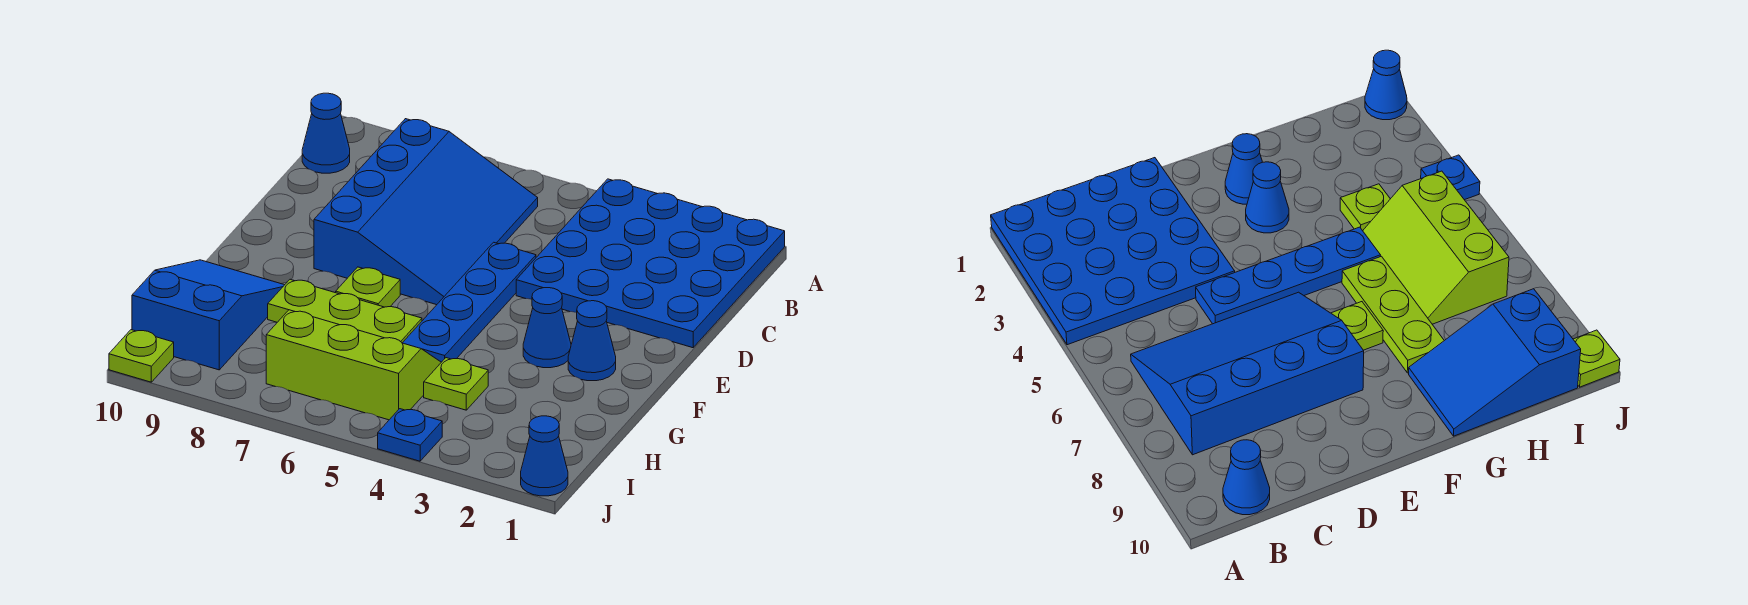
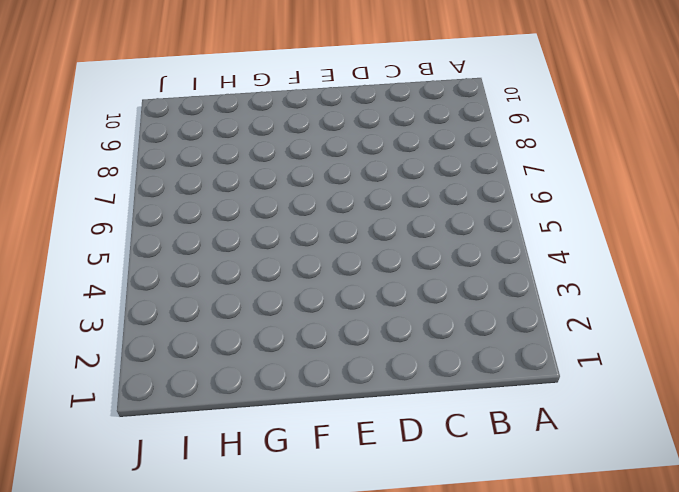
none -> blue 4x4 plate [516,179,785,348]
none -> blue 3x4 slope [314,119,538,305]
none -> blue 1x1 cone [302,93,350,173]

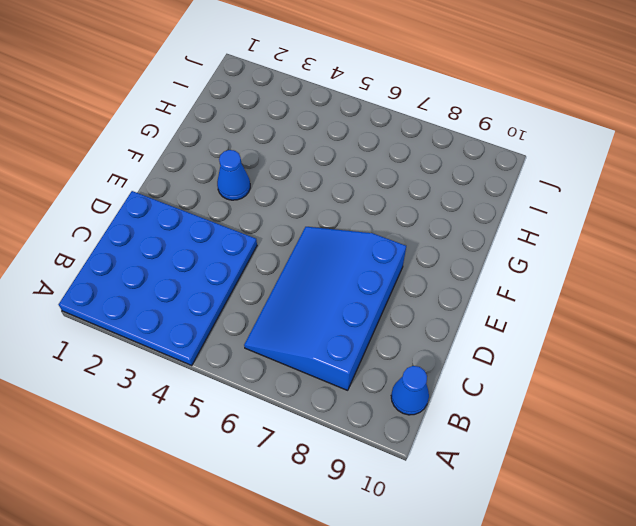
none -> blue 1x4 plate [403,242,536,362]
none -> blue 1x1 cone [568,301,616,381]
none -> lime 1x1 plate [336,267,400,307]

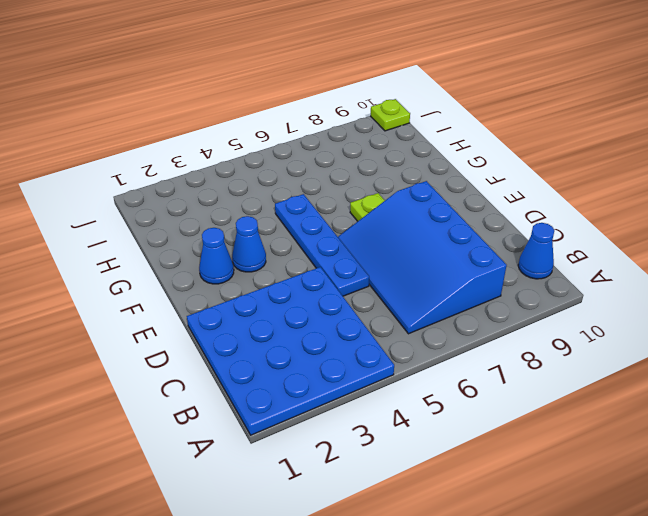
none -> lime 1x3 plate [268,279,422,343]
none -> blue 2x3 slope [132,260,284,370]
none -> lime 1x1 plate [424,358,488,410]

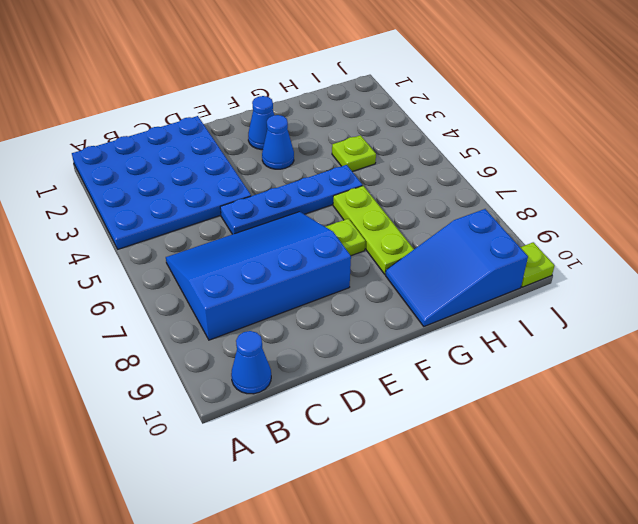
none -> lime 2x3 slope [266,310,441,420]
none -> blue 1x1 cone [521,416,568,496]
none -> blue 1x1 plate [378,409,442,461]

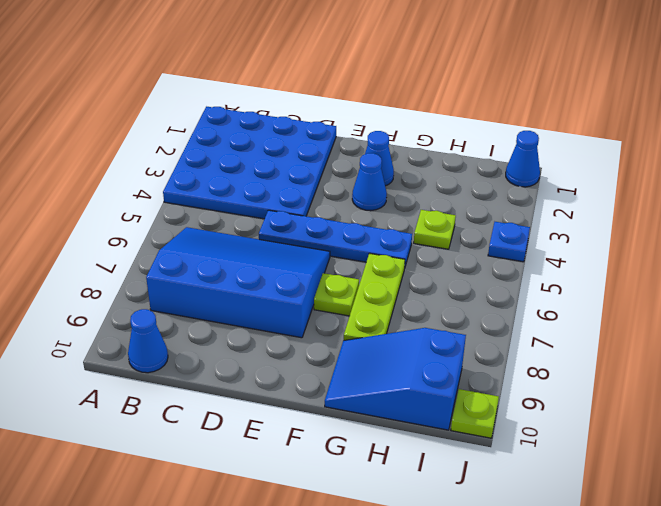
none -> lime 2x3 slope [266,310,441,420]

